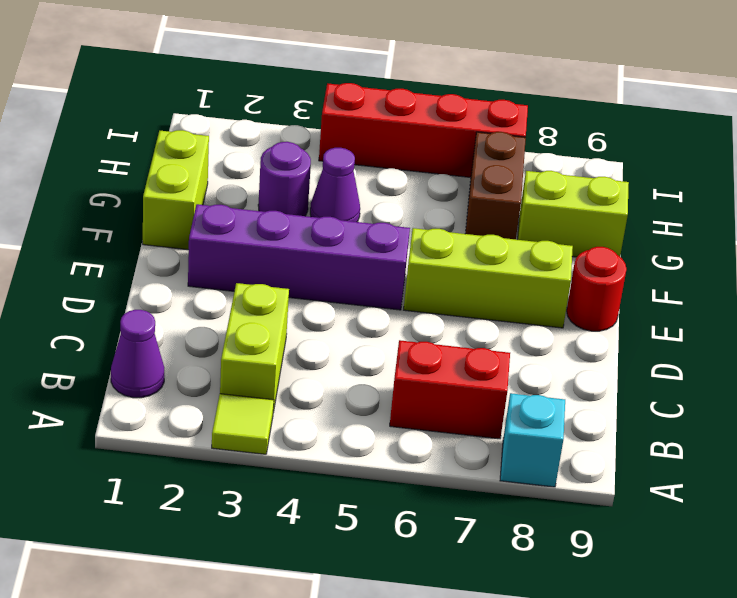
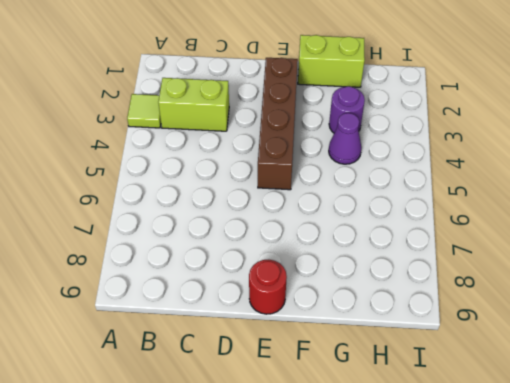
brown 1x4 brick [258,58,298,190] -> purple 1x4 brick [188,204,410,310]
none -> cyan 1x1 brick [500,393,565,487]
none -> purple 1x1 cone [111,310,164,398]
none -> red 1x2 brick [390,340,510,439]

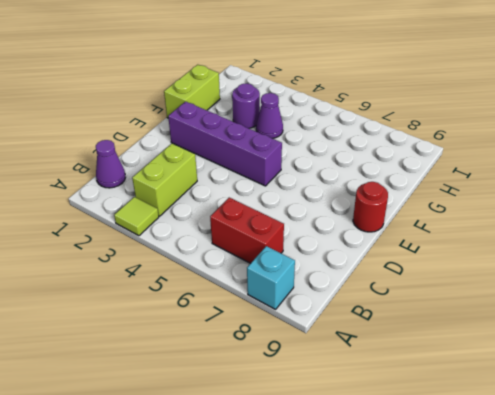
none -> lime 1x3 brick [404,228,573,328]
none -> brown 1x2 brick [466,132,526,239]
none -> lime 1x2 brick [518,171,629,257]

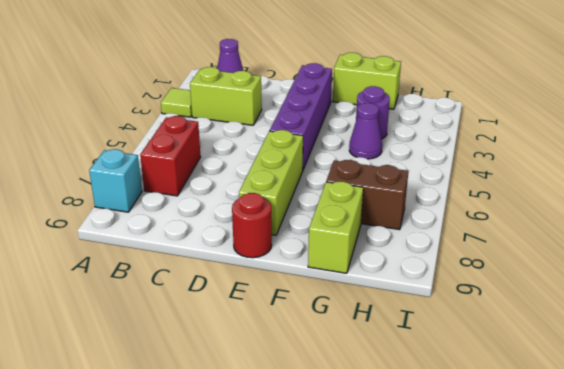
none -> red 1x4 brick [319,83,528,177]

